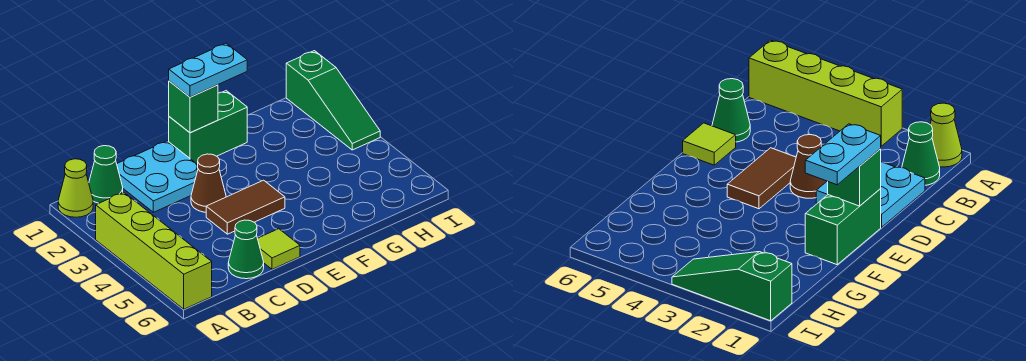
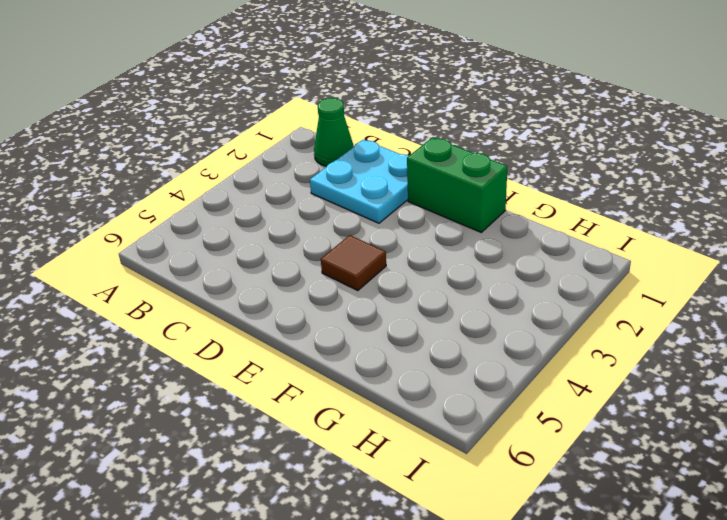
brown 1x1 tile [321,235,386,291] -> brown 1x2 tile [206,180,285,234]
none -> lime 1x1 cone [58,159,93,217]
none -> lime 1x4 brick [96,192,212,309]
none -> green 1x1 cone [228,220,264,279]

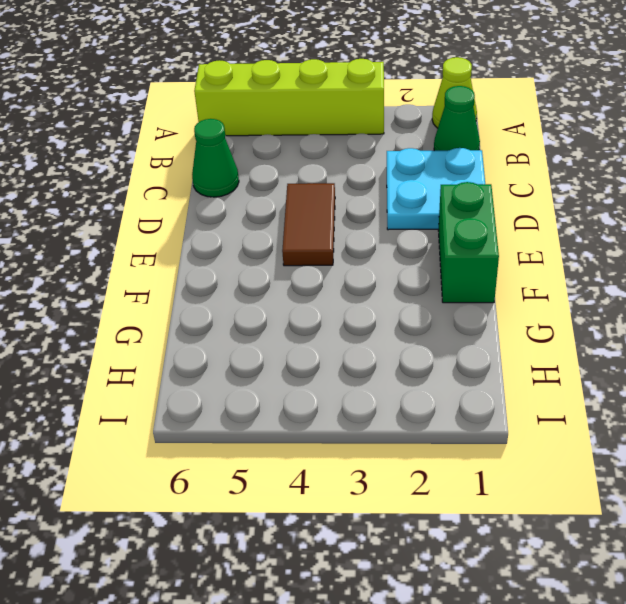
none -> brown 1x1 cone [191,154,226,212]
none -> lime 1x1 tile [257,229,300,269]
none -> green 1x3 slope [286,51,380,150]

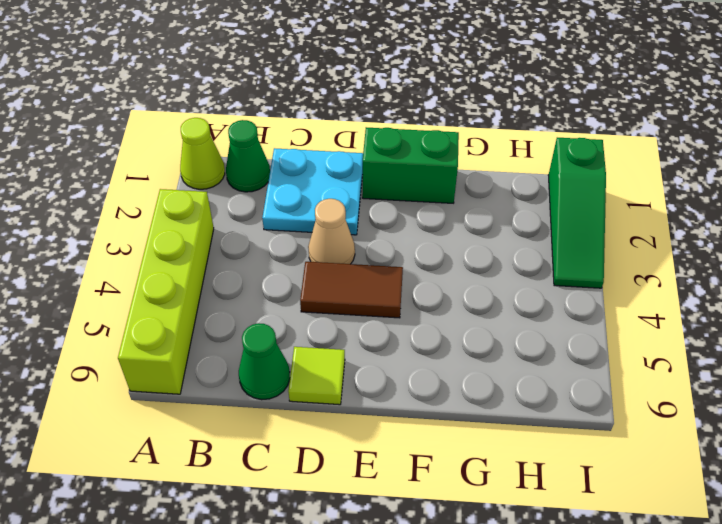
tan 1x1 cone [308,199,355,264] -> brown 1x1 cone [191,154,226,212]
none -> green 1x1 brick [169,81,218,133]
none -> cyan 1x2 plate [169,43,247,97]

